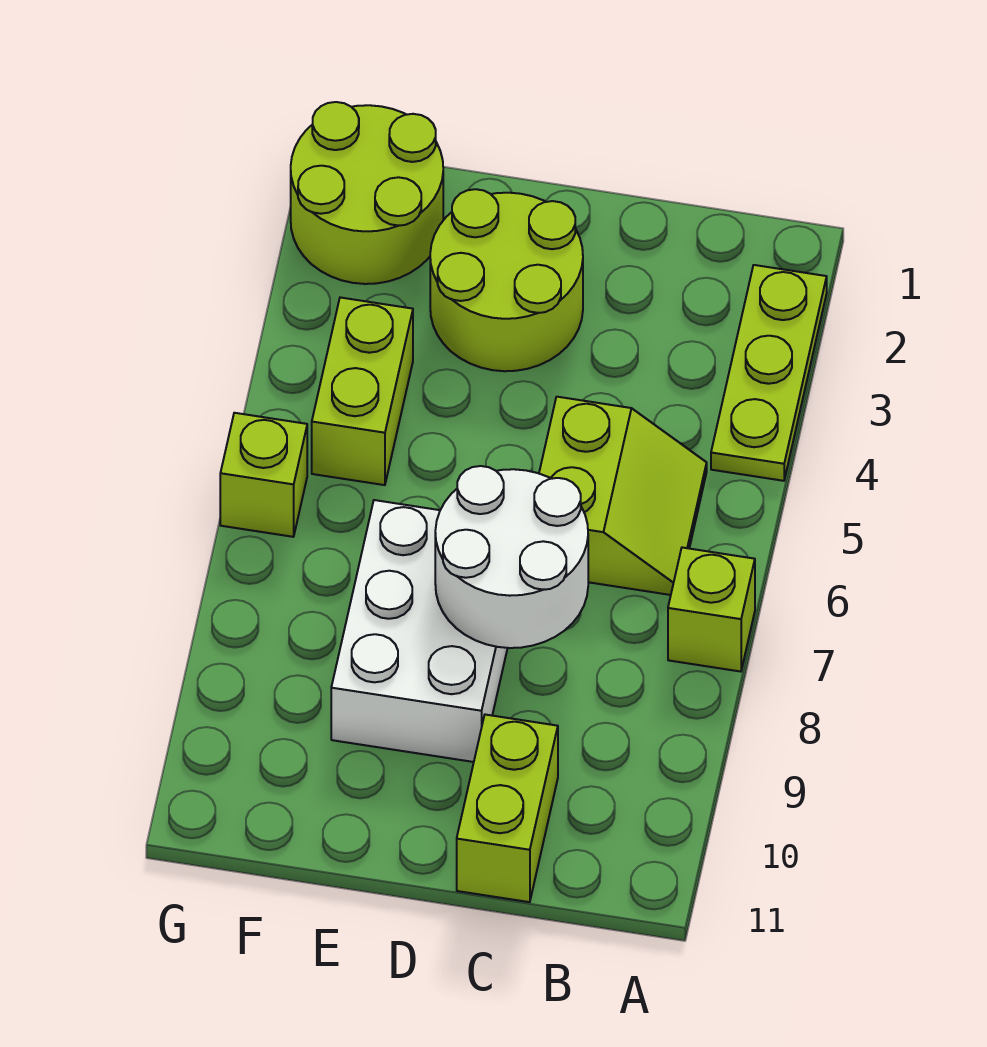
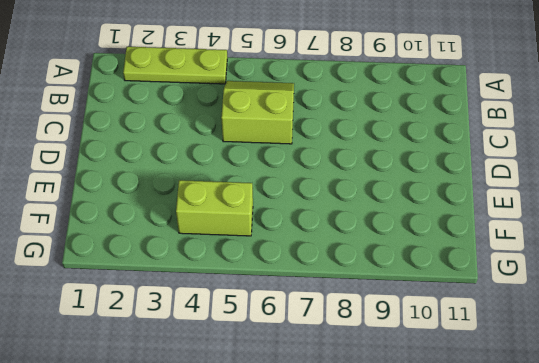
none -> lime 1x1 brick [668,548,755,672]
none -> lime 1x2 brick [457,715,558,902]

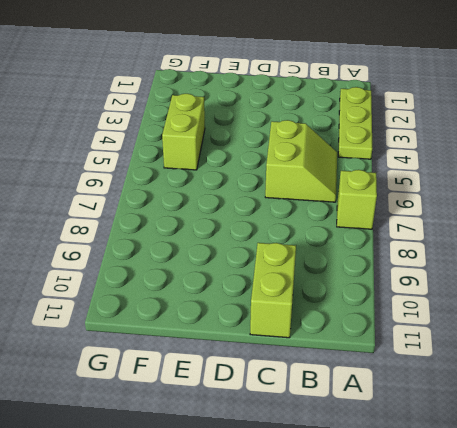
none -> lime 2x2 round brick [430,189,583,371]
none -> white 2x3 brick [331,500,507,762]

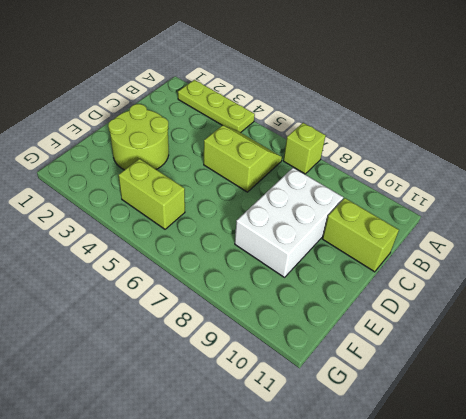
white 2x3 brick [235,168,343,277] -> white 2x3 brick turned to [331,500,507,762]
none -> lime 2x2 round brick [291,102,443,284]
none -> lime 1x1 brick [220,413,307,537]

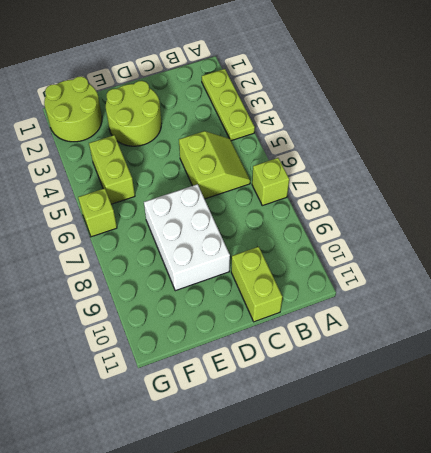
none -> white 2x2 round brick [435,466,588,648]

